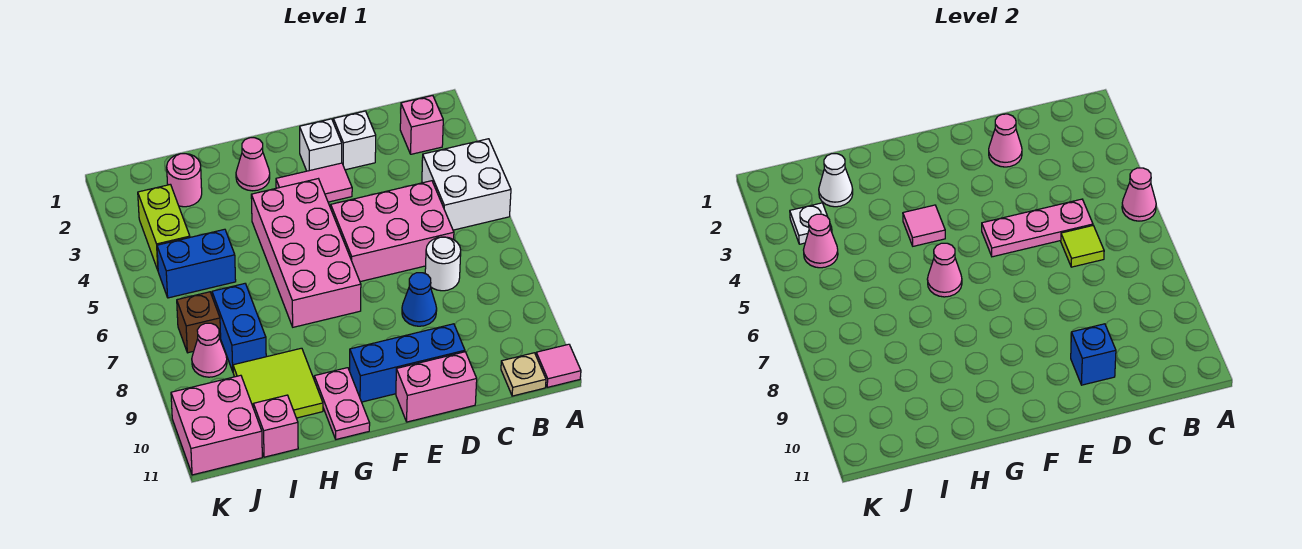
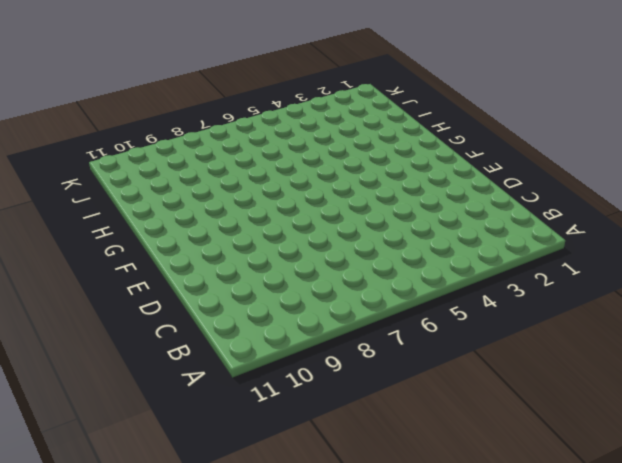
none -> white 2x2 brick [422,139,511,230]
none -> pink 1x1 tile [536,344,581,387]
none -> pink 1x1 brick [400,96,443,154]
none -> tan 1x1 plate [501,353,546,396]

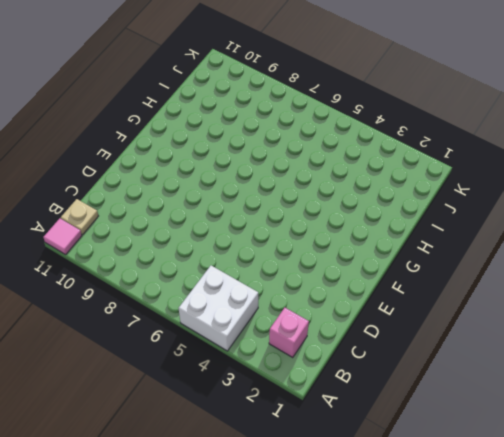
none -> pink 2x3 brick [331,181,454,282]
none -> white 1x1 round brick [425,237,461,291]
none -> white 1x1 brick [333,111,376,170]
none -> blue 1x1 cone [402,273,437,326]

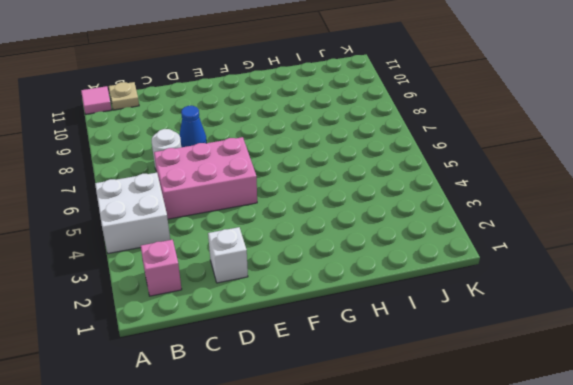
none -> blue 1x3 brick [350,324,465,402]
none -> pink 1x2 brick [396,352,477,422]
none -> white 1x1 brick [300,119,342,171]
none -> pink 1x2 tile [276,163,352,202]

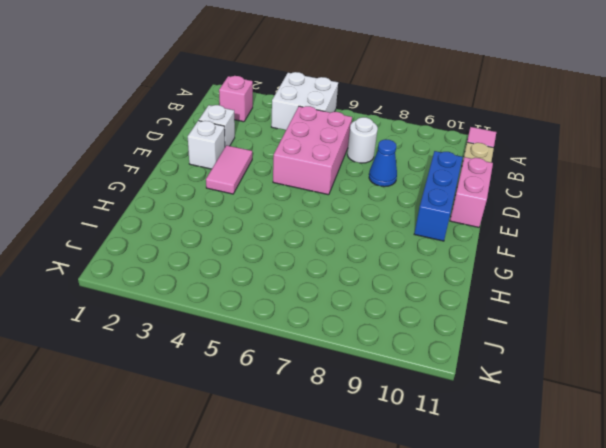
none -> pink 2x4 brick [251,179,361,327]
none -> pink 1x1 cone [236,138,270,191]
none -> pink 1x2 plate [314,368,370,439]
none -> lime 2x2 tile [233,348,323,418]

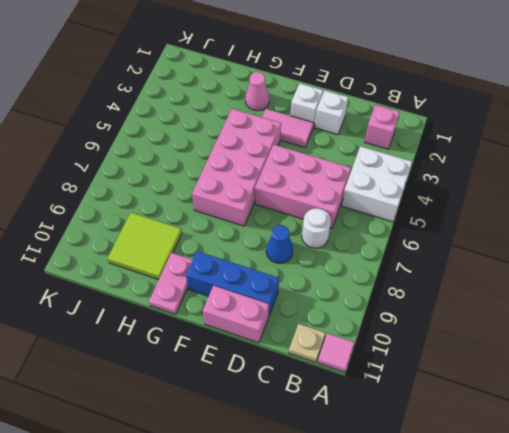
none -> pink 1x1 round brick [167,154,202,207]
none -> blue 1x2 brick [157,229,236,298]
none -> blue 1x2 brick [212,284,266,371]
none -> pink 1x1 brick [253,395,298,457]

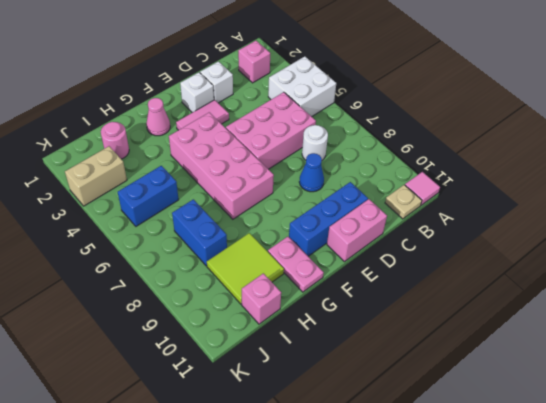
tan 1x2 brick [65,146,127,206] -> lime 1x2 brick [138,184,190,270]
none -> brown 1x1 brick [177,292,221,353]
none -> pink 1x1 cone [192,323,227,377]
none -> pink 2x2 brick [171,375,262,475]
none -> pink 1x1 cone [1122,168,1156,221]

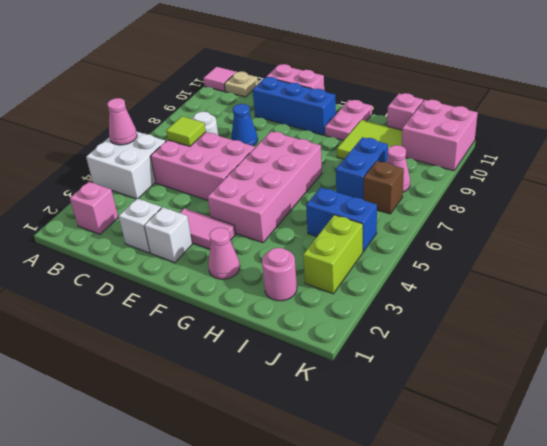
none -> pink 1x3 plate [982,199,1093,257]
none -> pink 1x1 cone [989,114,1022,167]
none -> blue 1x1 brick [1071,324,1116,385]
none -> pink 1x1 tile [903,205,945,246]

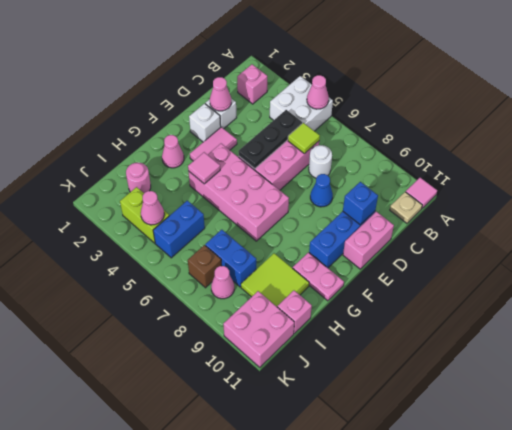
black 1x3 plate [238,110,302,169] -> pink 1x3 plate [982,199,1093,257]
none -> pink 1x1 cone [927,243,962,297]
none -> white 1x1 cone [819,154,853,207]
none -> white 1x1 plate [790,203,832,244]

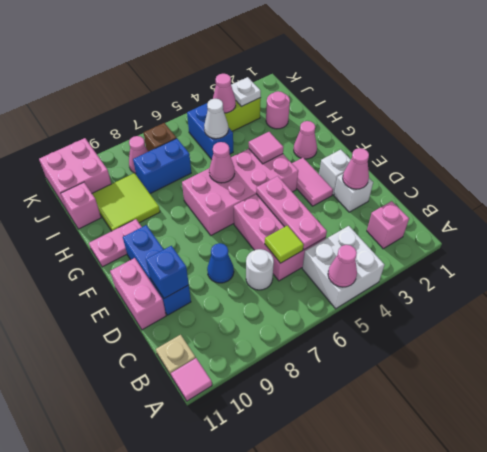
white 1x1 cone [204,99,228,139] -> white 1x1 cone moved to [819,154,853,207]

